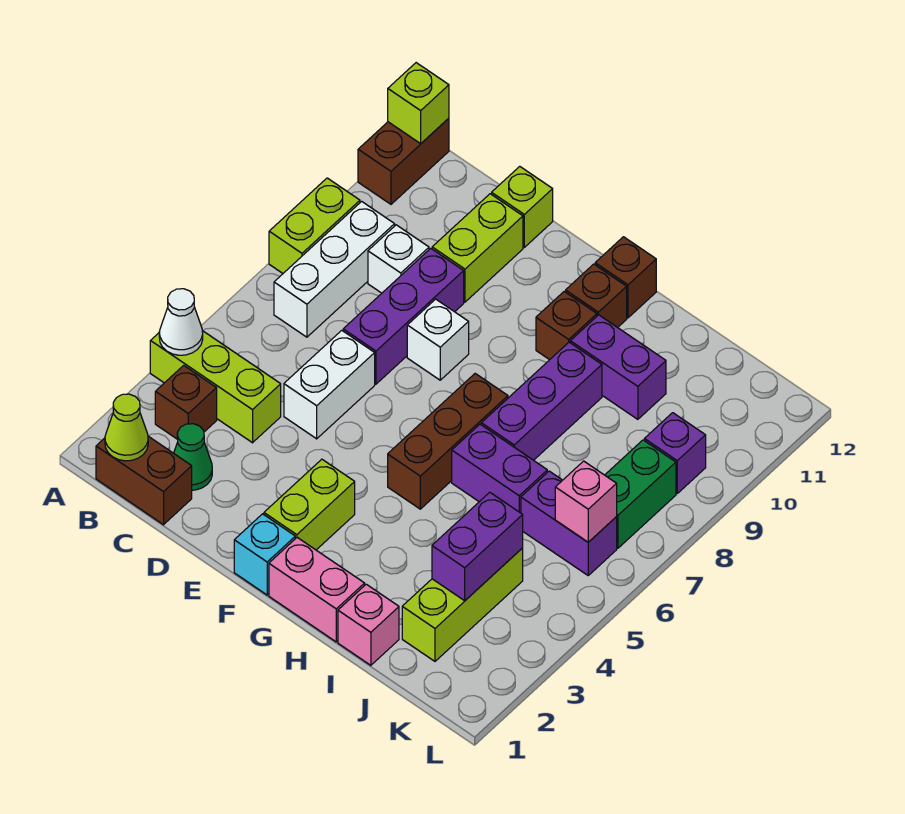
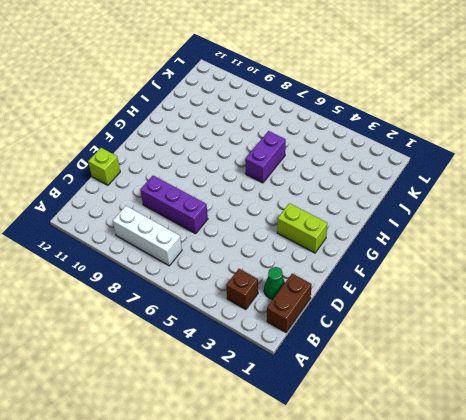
none -> lime 1x3 brick [150,331,281,443]
none -> lime 1x2 brick [269,178,360,273]
none -> brown 1x2 brick [358,118,449,204]
none -> white 1x1 brick [368,225,429,293]

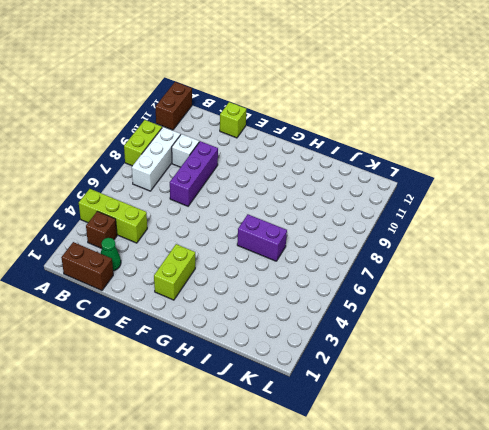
none -> white 1x2 brick [284,330,375,439]
none -> lime 1x2 brick [432,194,523,302]
none -> white 1x1 brick [407,299,469,380]
none -> cyan 1x1 brick [234,514,295,595]

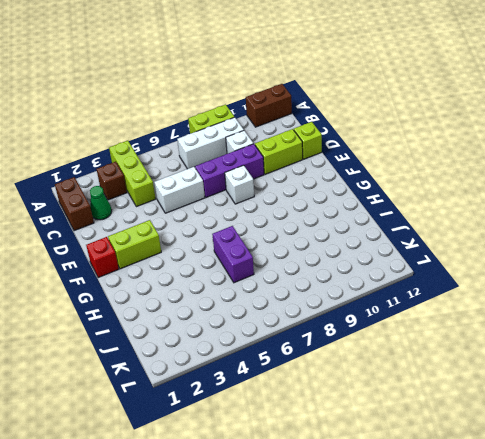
red 1x1 brick [86,237,119,278] -> cyan 1x1 brick [234,514,295,595]
none -> pink 1x2 brick [269,538,365,642]
none -> brown 1x3 brick [388,374,508,509]
none -> brown 1x1 brick [536,292,597,360]
none -> brown 1x1 brick [566,264,627,328]

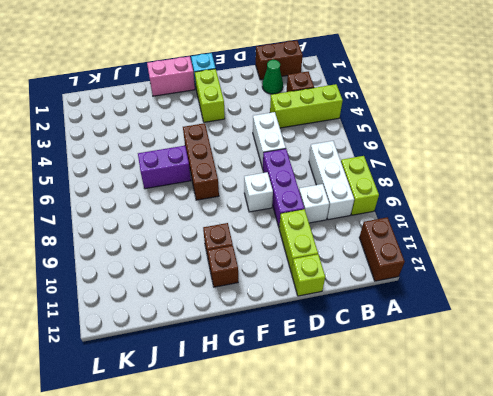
none -> brown 1x1 brick [595,237,656,318]
none -> purple 1x3 brick [481,342,602,460]
none -> purple 1x2 brick [570,315,666,419]
none -> pink 1x1 brick [338,584,399,665]

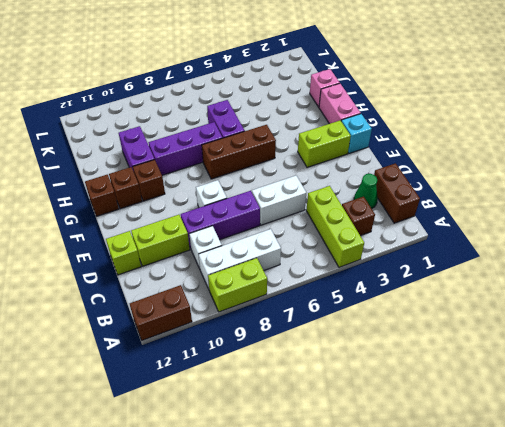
none -> lime 1x3 brick [402,548,523,661]
none -> purple 1x2 brick [521,471,617,575]
none -> green 1x2 brick [605,440,676,548]
none -> purple 1x1 brick [644,413,706,493]

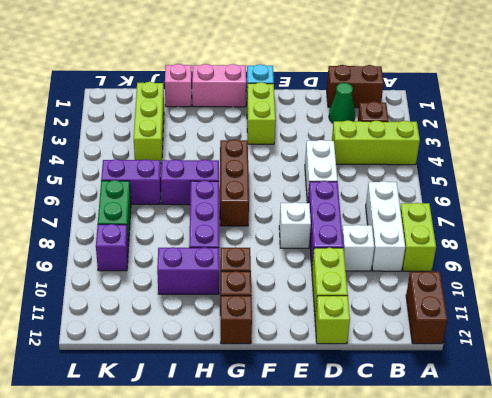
none -> white 1x1 cone [159,289,203,355]
none -> lime 1x1 brick [388,63,449,144]
none -> lime 1x1 cone [105,394,148,461]
none -> purple 1x2 brick [432,492,523,601]

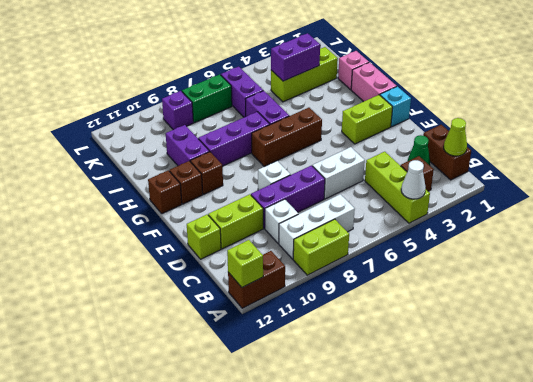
none -> pink 1x1 brick [555,461,617,542]

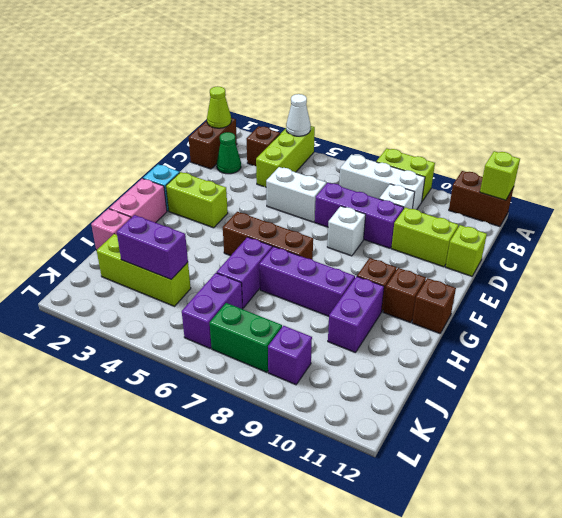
none -> pink 1x1 brick [555,461,617,542]

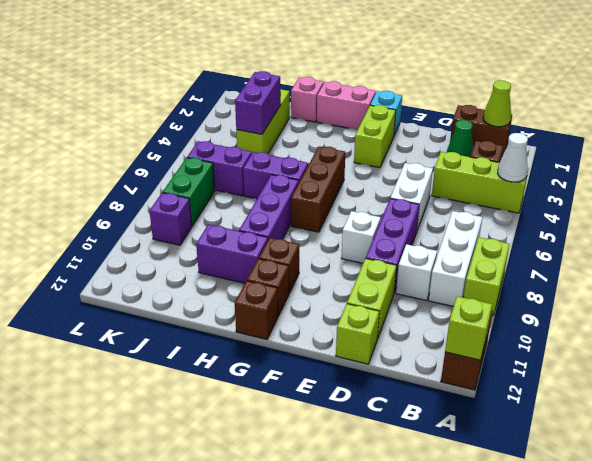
none -> pink 1x1 brick [555,461,617,542]

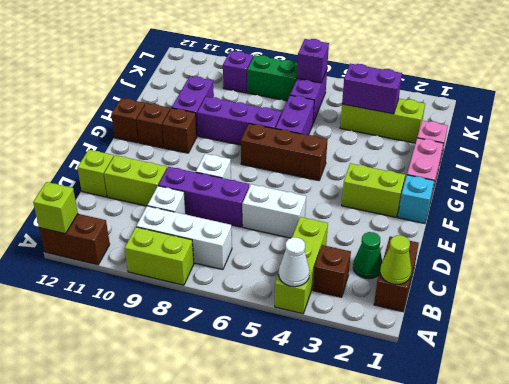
purple 1x1 brick [297,39,329,83] -> pink 1x1 brick [555,461,617,542]

